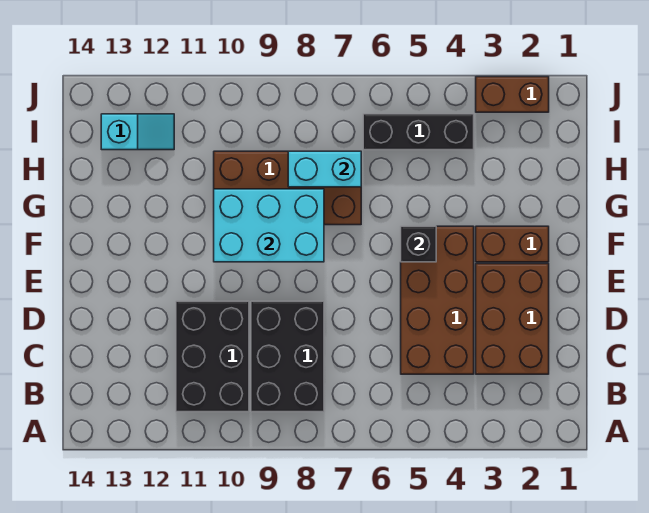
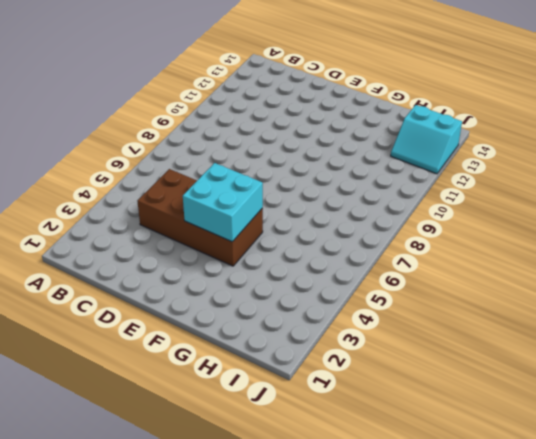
cyan 2x2 brick [183,163,263,242] -> black 1x1 brick [401,226,436,262]
cyan 2x2 slope [391,105,462,174] -> cyan 1x2 slope [101,114,174,150]
none -> black 2x3 brick [251,301,324,412]
none -> black 2x3 brick [176,301,249,412]
none -> brown 2x3 brick [476,264,549,374]

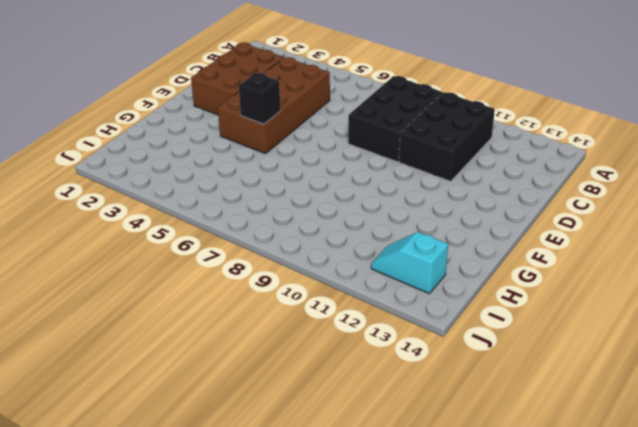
none -> brown 1x2 brick [476,226,549,262]
none -> brown 2x4 brick [214,151,361,225]
none -> black 1x3 brick [363,114,474,150]

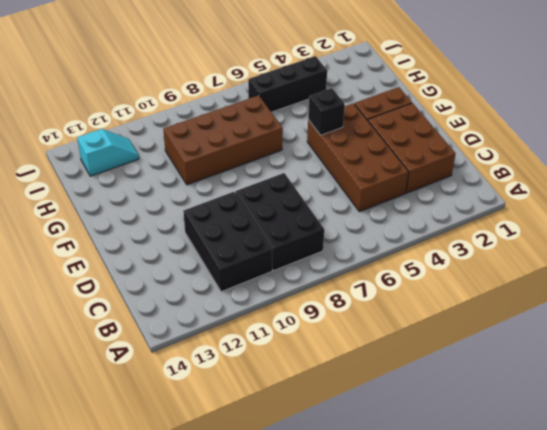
none -> brown 1x2 brick [476,77,549,112]
none -> cyan 2x3 brick [214,189,324,262]
none -> cyan 1x2 brick [288,151,361,187]

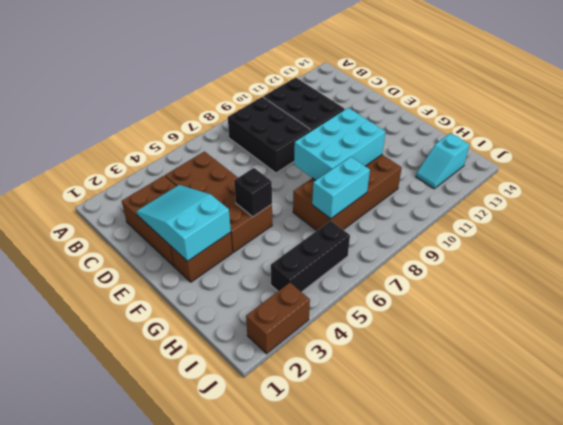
cyan 2x3 slope [136,185,231,261] -> none

